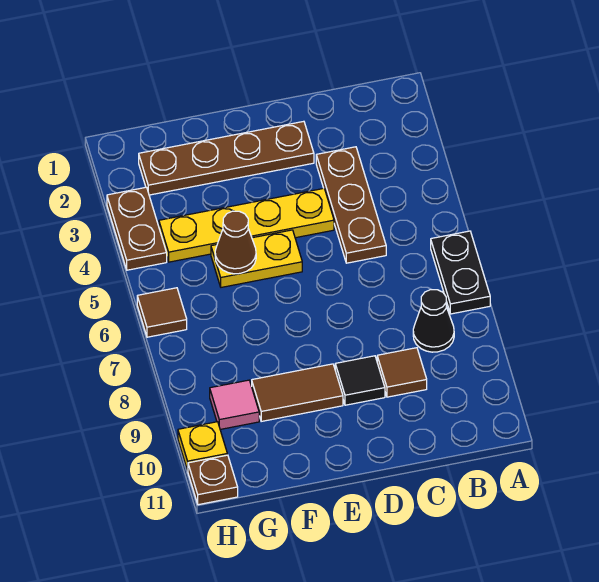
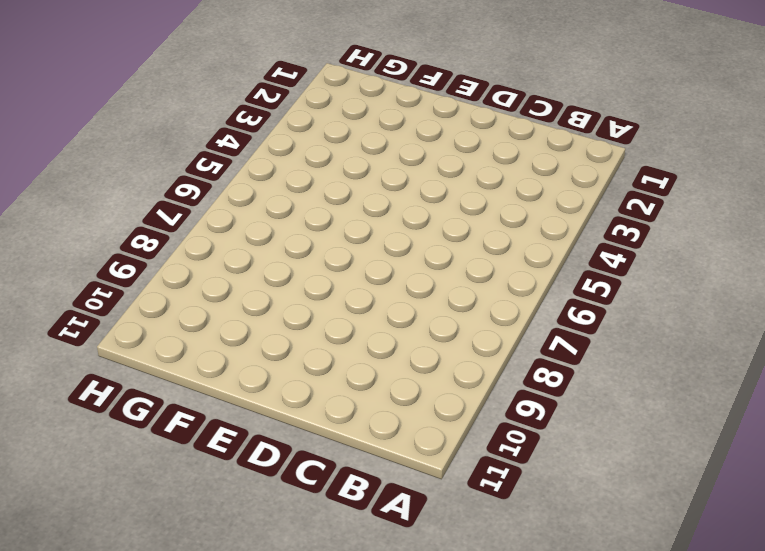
none -> black 1x2 plate [431,231,490,314]
none -> black 1x1 cone [413,290,454,352]
none -> brown 1x3 plate [316,147,386,263]

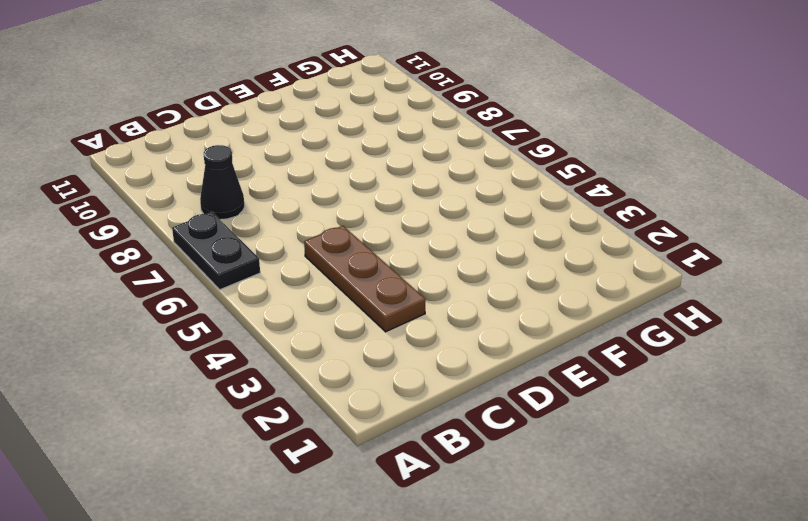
none -> brown 1x1 tile [377,348,427,397]
none -> brown 1x4 plate [139,121,314,195]
none -> yellow 1x4 plate [159,188,334,262]

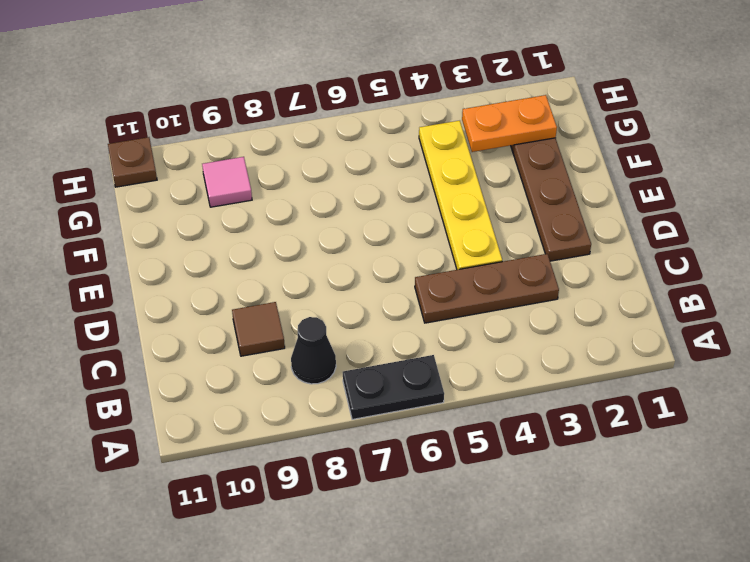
orange 1x2 plate [462,95,557,152] -> none
none -> black 1x1 tile [335,356,385,405]
none -> yellow 1x2 plate [211,230,302,287]
none -> brown 1x2 tile [252,364,343,421]

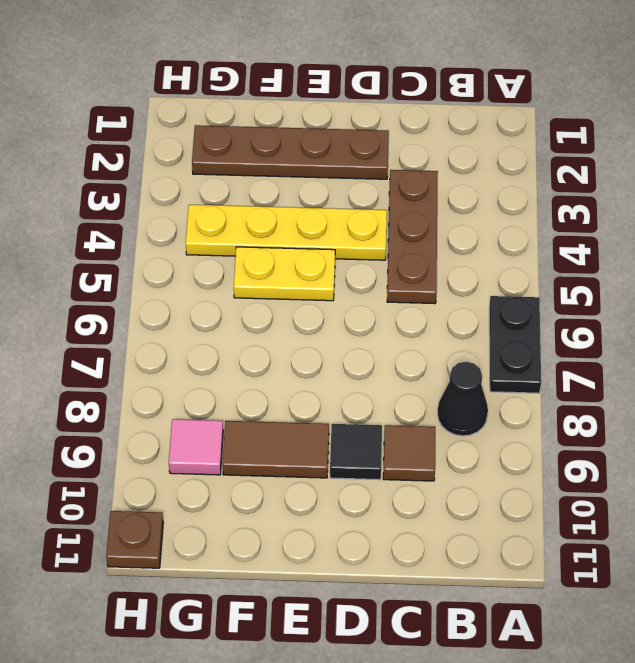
none -> brown 1x2 plate [107,187,167,270]
none -> brown 1x1 tile [137,288,187,337]
none -> yellow 1x1 plate [178,422,227,471]

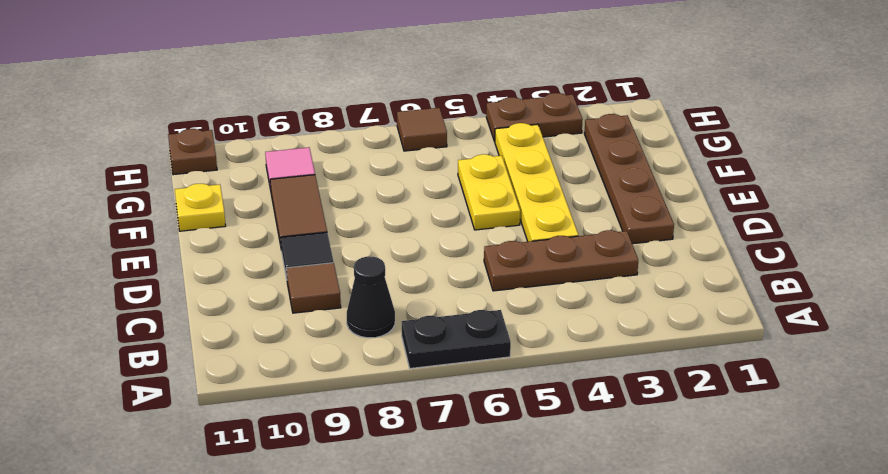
yellow 1x1 plate [175,184,226,231] -> yellow 1x1 plate moved to [178,422,227,471]
none -> brown 1x1 cone [215,211,256,274]

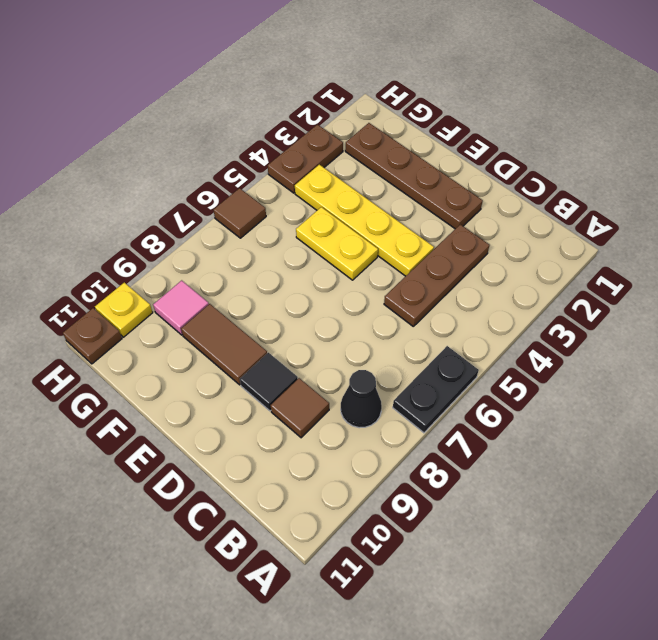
none -> brown 1x1 cone [215,211,256,274]

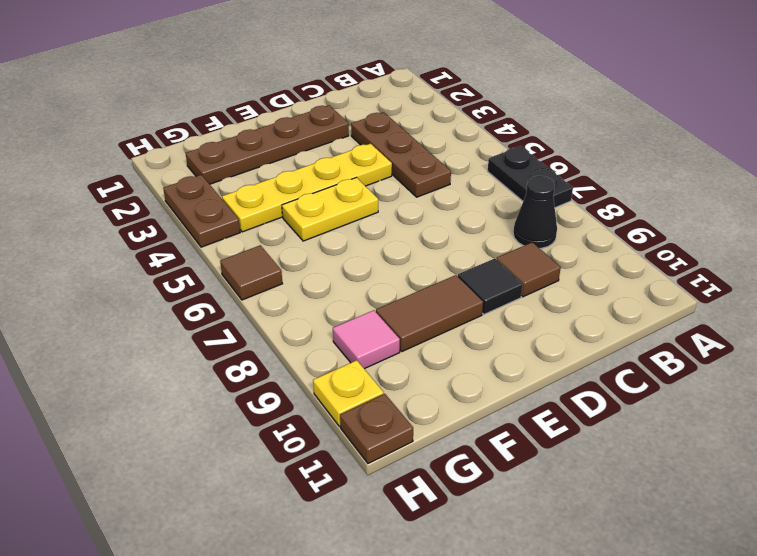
none -> brown 1x1 cone [215,211,256,274]

